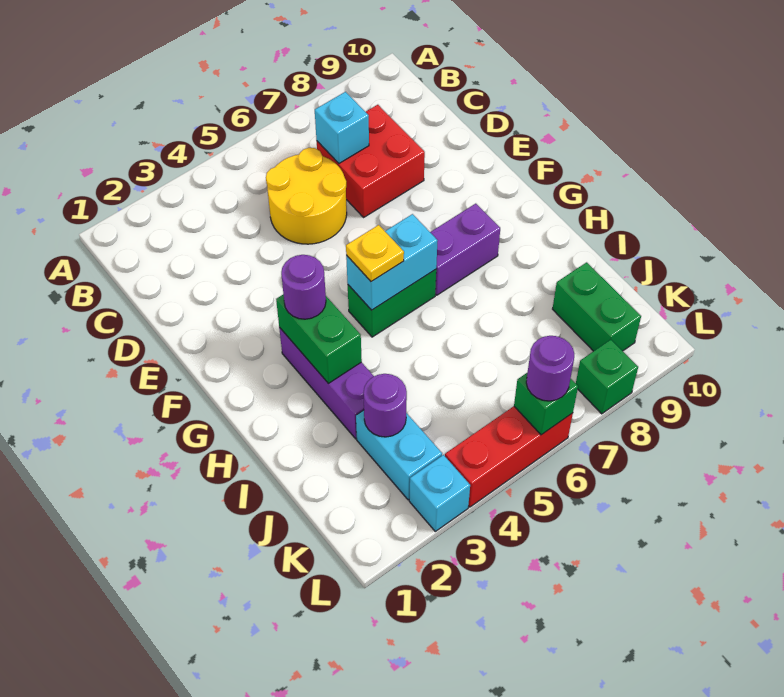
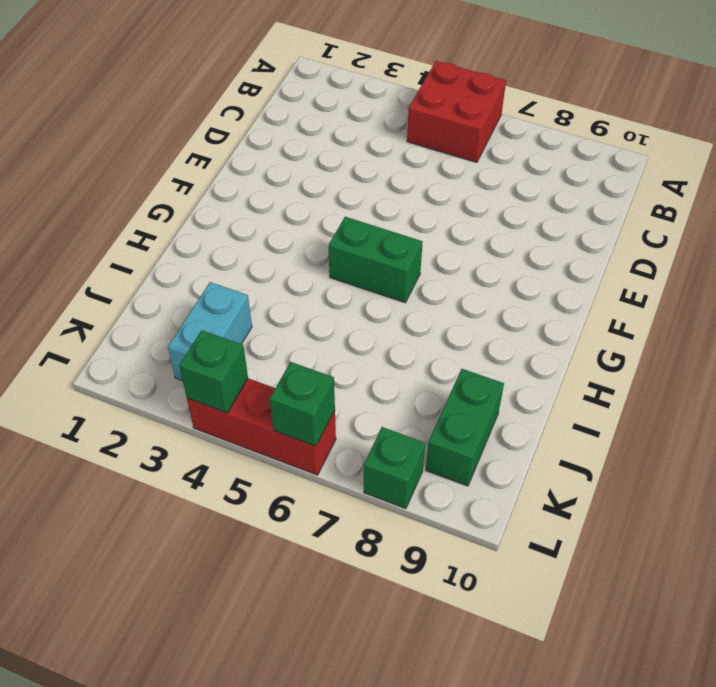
red 2x2 brick [407,61,506,162] -> red 2x2 brick moved to [317,105,425,217]
green 1x1 brick [179,330,248,413] -> none
none -> yellow 2x2 round brick [266,148,347,244]
none -> purple 1x3 brick [279,327,374,439]
none -> purple 1x2 brick [430,204,500,295]

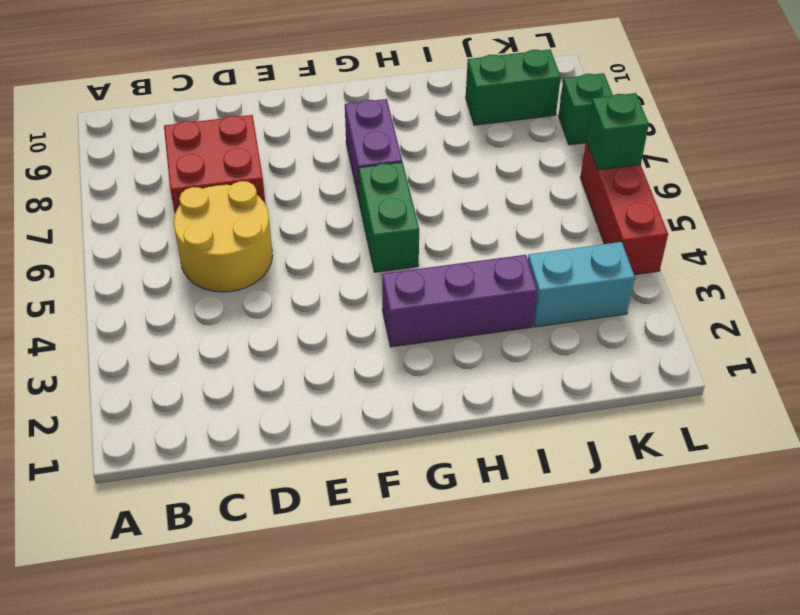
none -> cyan 1x1 brick [409,455,470,531]
none -> cyan 1x1 brick [315,92,369,163]
none -> green 1x2 brick [276,295,362,383]

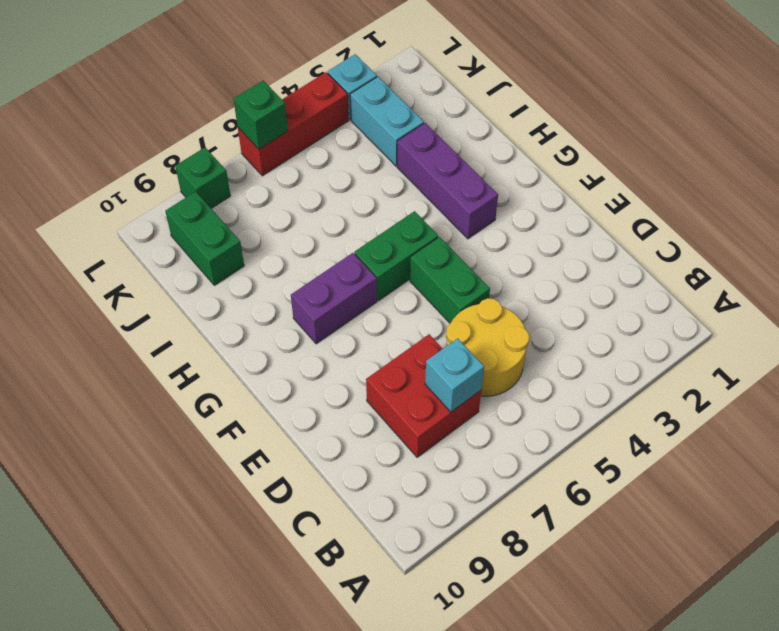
green 1x2 brick [410,237,490,323] -> green 1x2 brick moved to [276,295,362,383]
none -> cyan 1x2 brick [346,214,438,310]
none -> purple 1x1 round brick [363,374,407,437]
none -> purple 1x1 round brick [281,255,326,319]

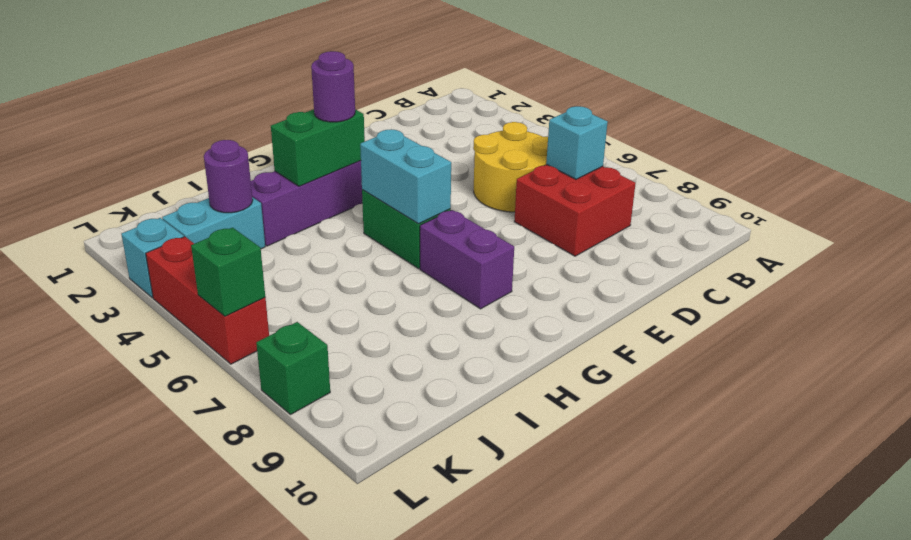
none -> green 1x2 brick [553,262,641,351]
none -> yellow 1x1 plate [346,225,404,282]
none -> purple 1x1 round brick [526,336,574,401]

